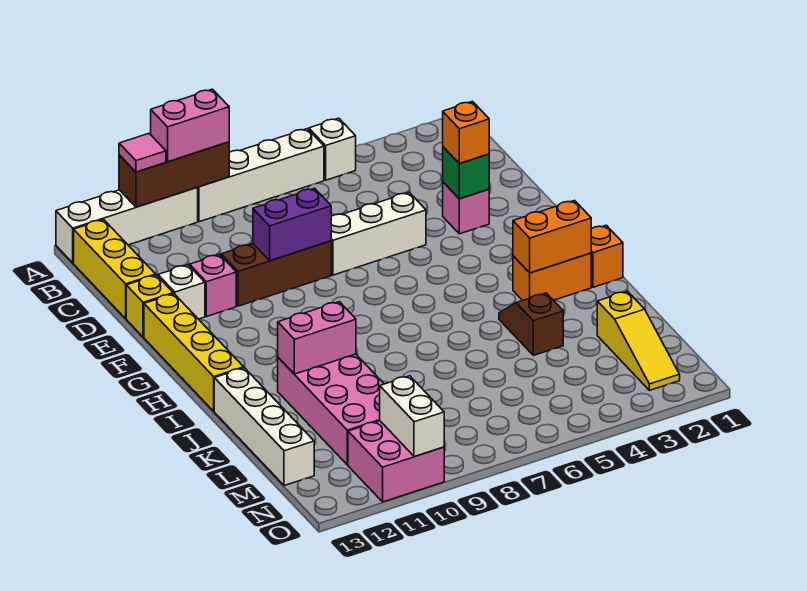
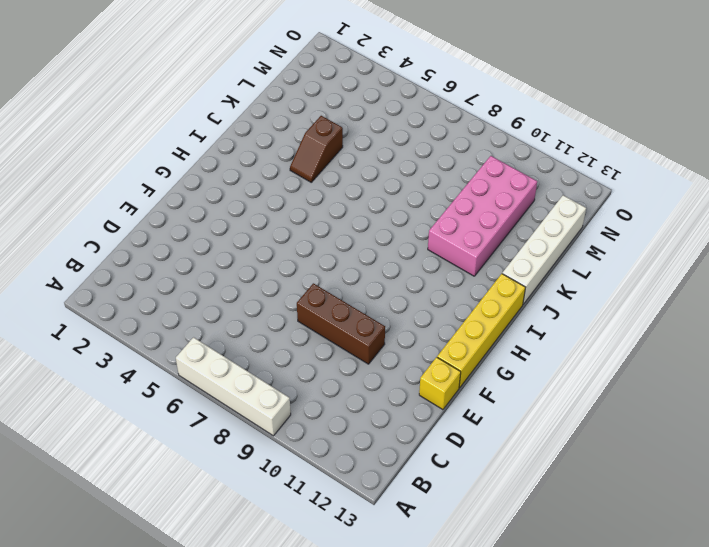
none -> white 1x1 brick [309,118,356,180]
none -> white 1x4 brick [56,187,198,263]
none -> yellow 1x3 brick [74,220,156,318]

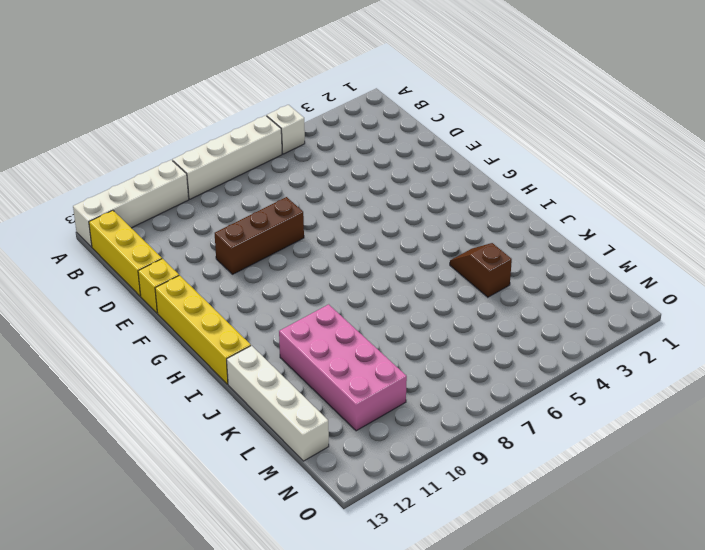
none -> pink 1x1 brick [443,182,489,234]
none -> white 1x3 brick [331,192,426,275]
none -> pink 1x1 brick [190,254,236,317]

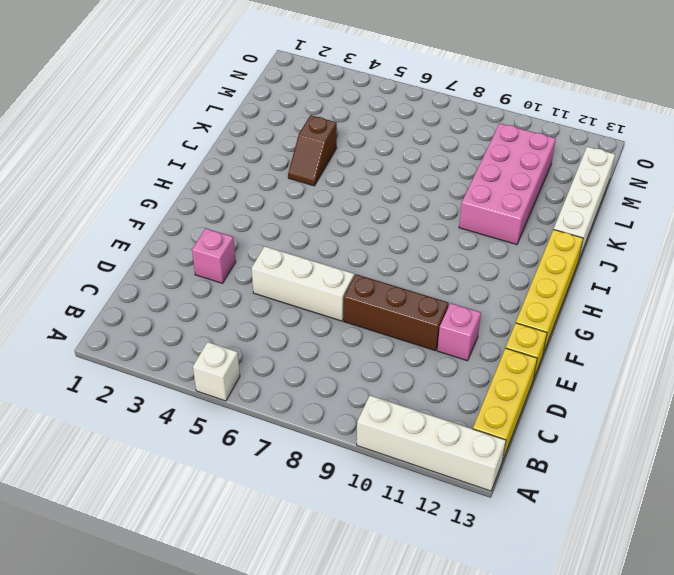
none -> white 1x4 brick [197,129,324,222]
none -> white 1x1 brick [158,265,205,319]
none -> orange 1x1 brick [591,225,623,287]

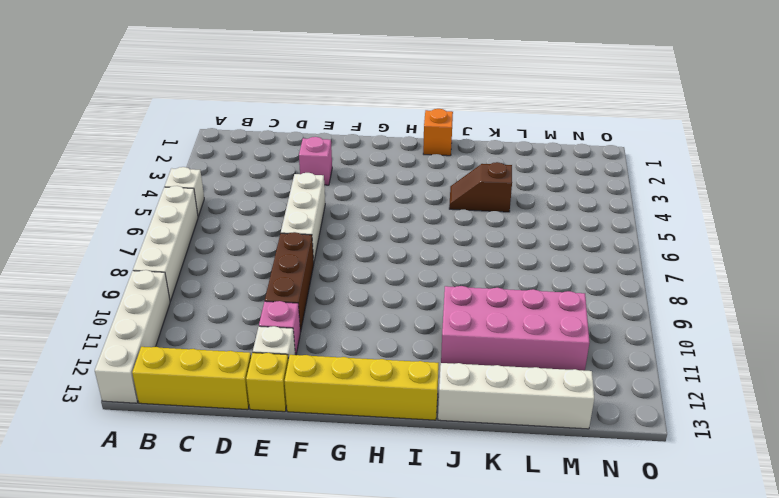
none -> orange 1x2 brick [513,253,591,301]
none -> yellow 1x3 slope [597,291,680,390]
none -> pink 2x2 brick [348,421,444,502]

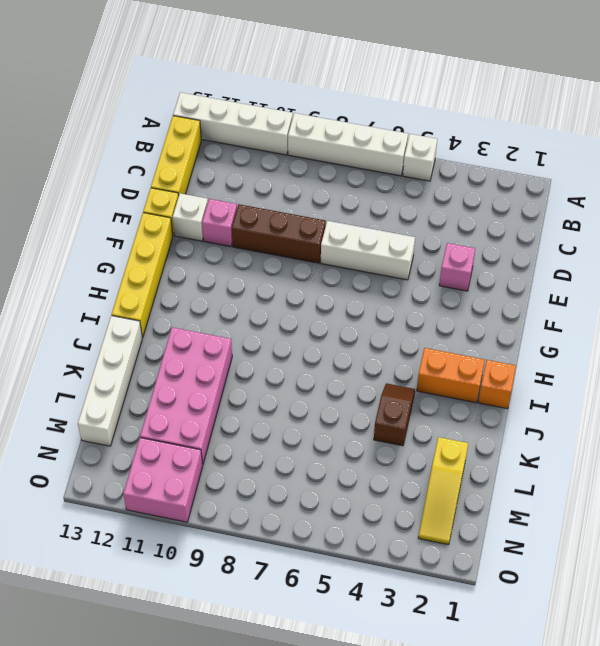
none -> brown 1x3 brick [119,142,229,207]
none -> green 1x1 brick [443,147,489,199]
none -> purple 1x2 brick [253,188,331,261]

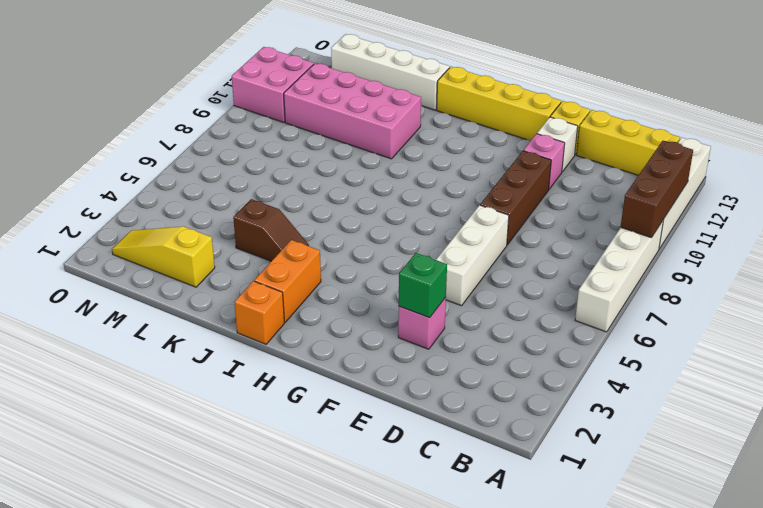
none -> white 1x1 brick [309,118,356,180]
none -> purple 1x2 brick [253,188,331,261]
none -> orange 1x2 brick [513,201,591,273]

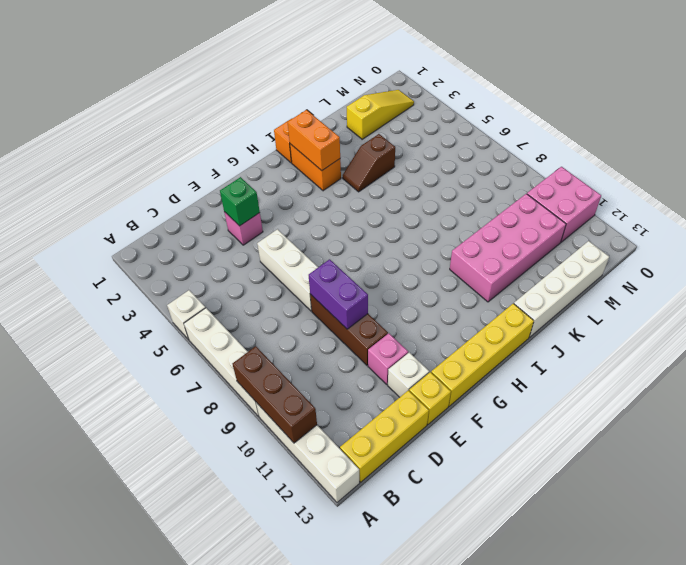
none -> pink 1x2 brick [278,302,356,374]
none -> white 1x2 brick [380,376,444,457]
none -> pink 1x2 brick [151,89,229,161]

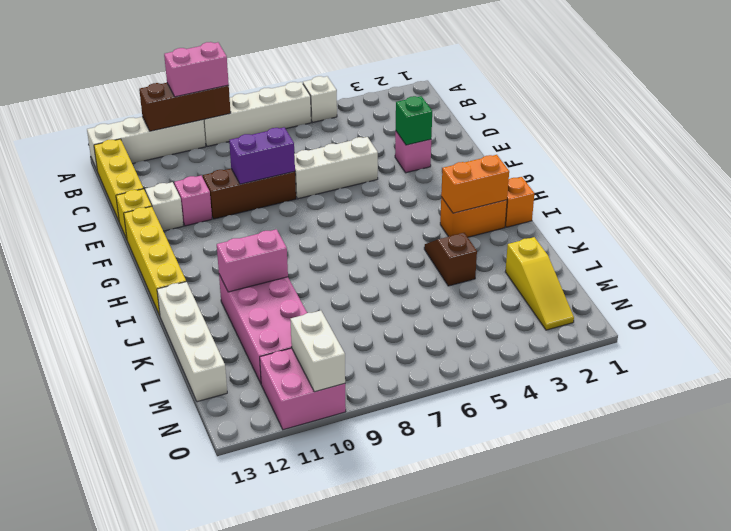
none -> pink 1x1 tile [119,134,166,172]
none -> orange 1x1 brick [443,101,489,164]

